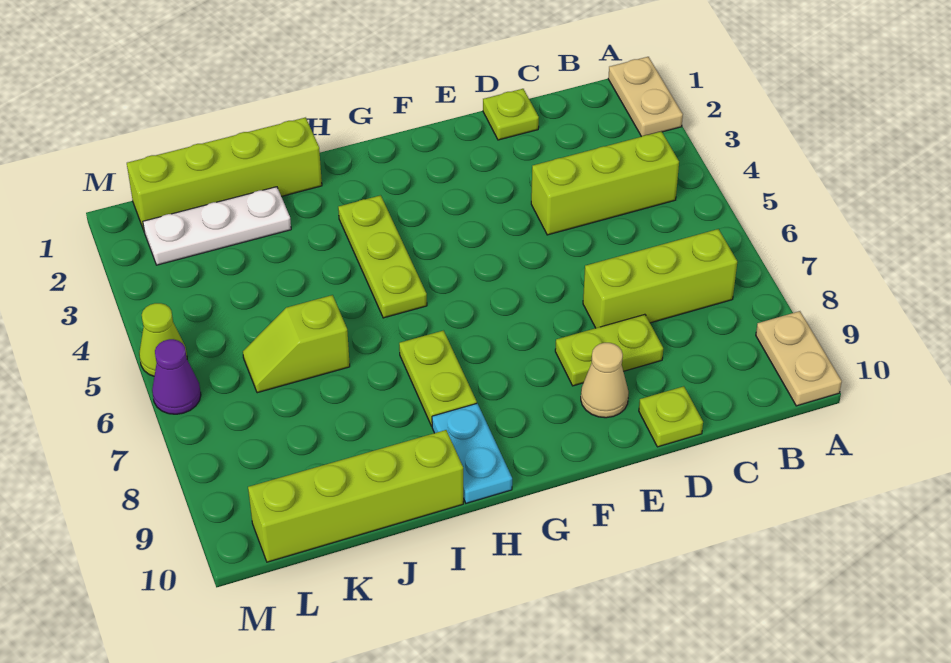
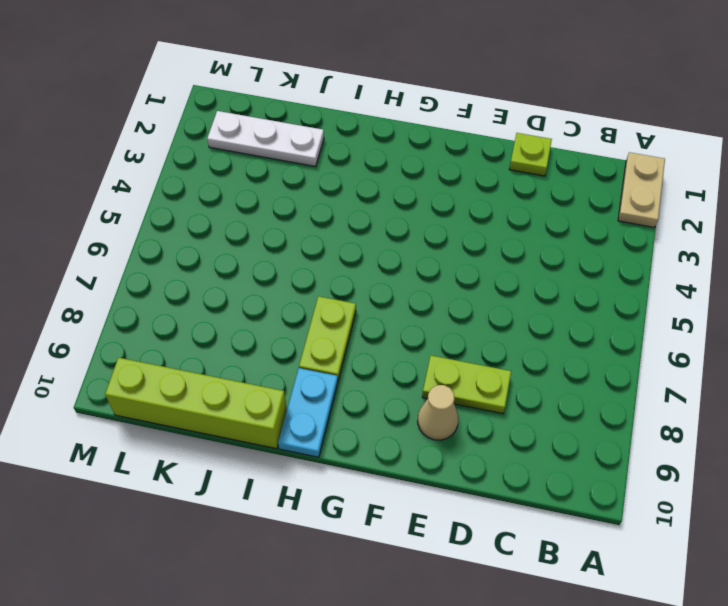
none -> tan 1x2 plate [756,311,842,406]
none -> lime 1x3 brick [531,132,679,235]
none -> lime 1x3 brick [583,229,737,328]

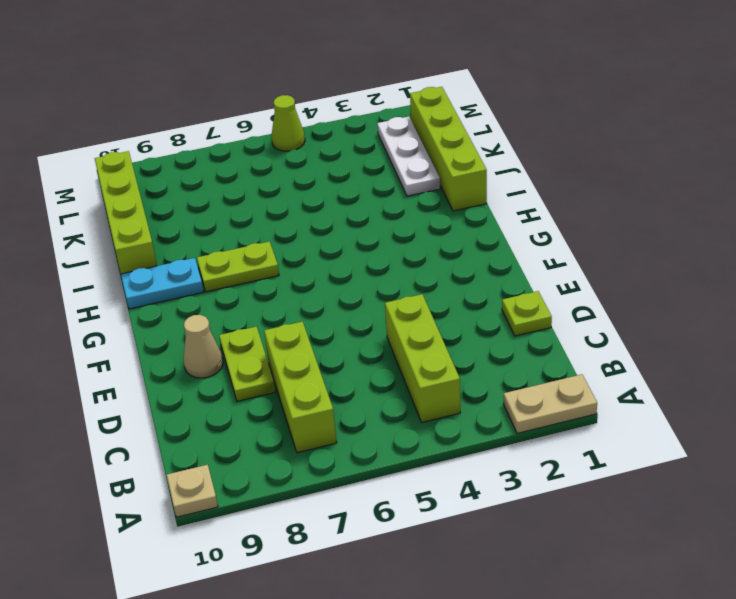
tan 1x1 plate [167,465,218,517] -> tan 1x2 plate [756,311,842,406]
none -> lime 1x1 plate [639,386,703,447]
none -> lime 1x3 plate [338,195,427,318]
none -> lime 1x2 slope [243,295,350,393]

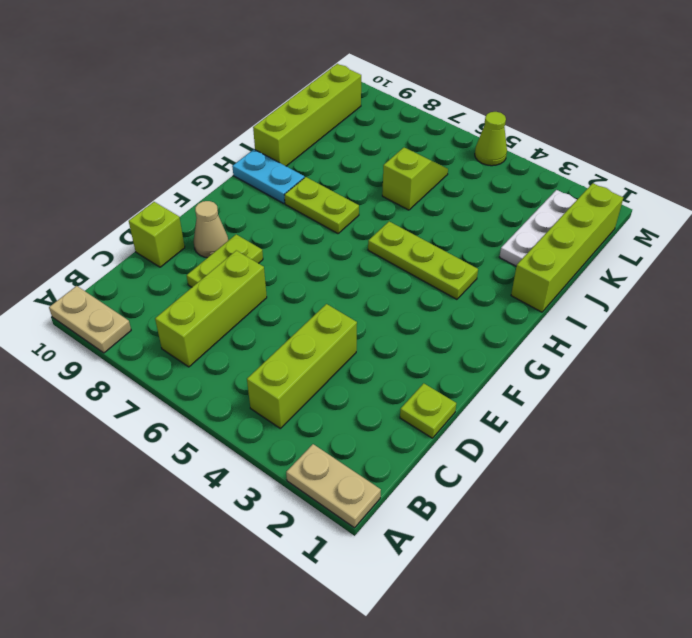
lime 1x1 brick [129,202,185,267] -> lime 1x1 plate [639,386,703,447]
none -> purple 1x1 cone [152,339,201,414]

